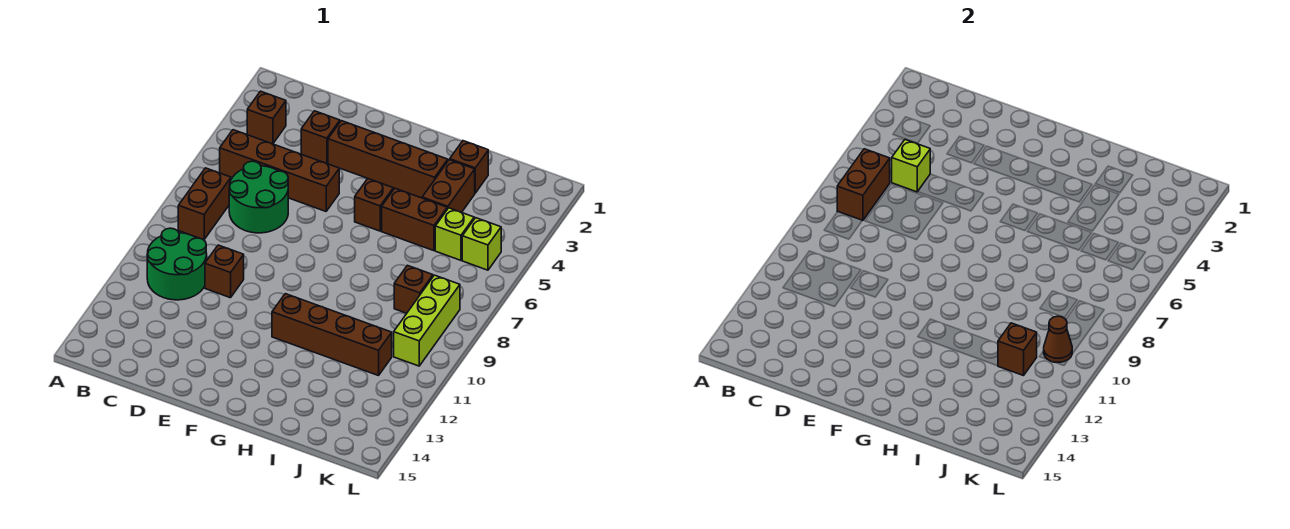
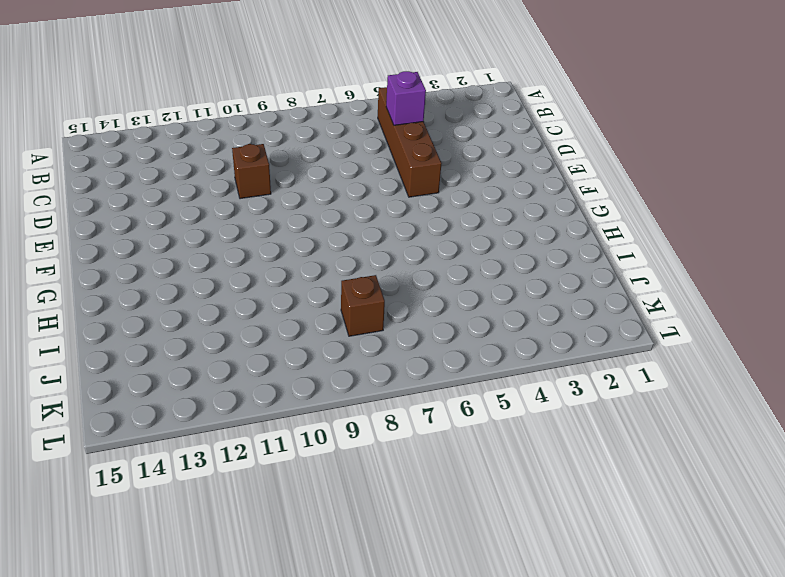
purple 1x1 brick [386,71,426,125] -> lime 1x1 brick [892,140,930,192]
none -> brown 1x1 brick [247,91,286,144]
none -> brown 1x2 brick [178,168,231,240]
none -> green 2x2 round brick [147,228,207,300]

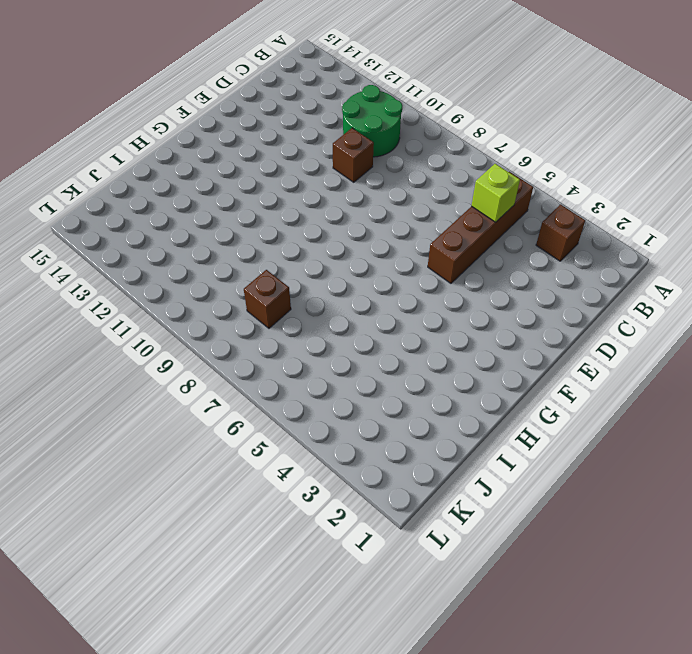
none -> brown 1x2 brick [178,168,231,240]
none -> green 2x2 round brick [229,161,288,233]
none -> brown 1x1 brick [301,111,340,164]

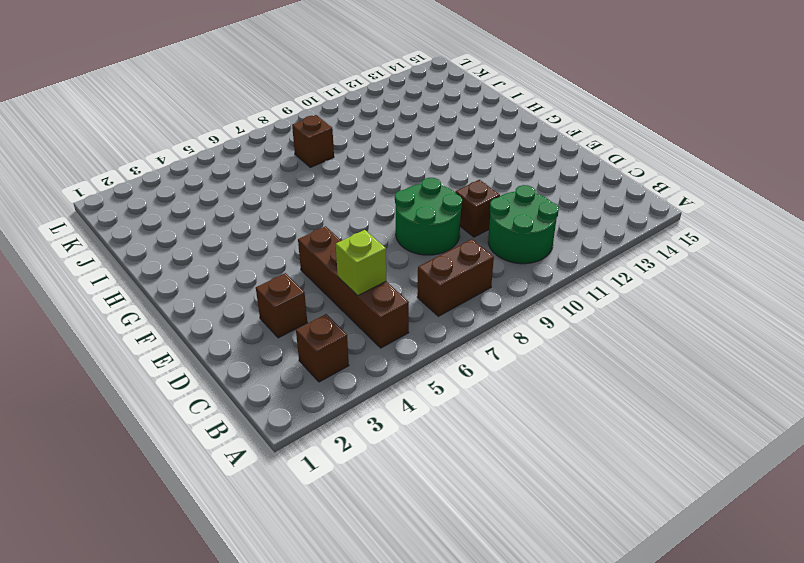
green 2x2 round brick [395,178,462,255] -> green 2x2 round brick moved to [229,161,288,233]
none -> brown 1x4 brick [328,121,448,198]
none -> brown 1x1 brick [355,179,393,231]
none -> brown 1x4 brick [272,294,392,376]

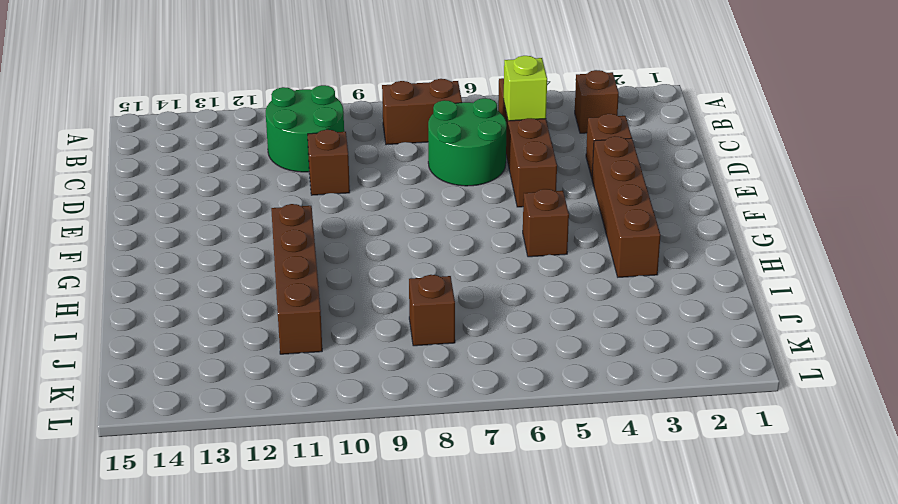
none -> brown 1x2 brick [382,188,447,251]
none -> brown 1x1 brick [450,141,488,193]
none -> brown 1x2 brick [422,160,475,212]

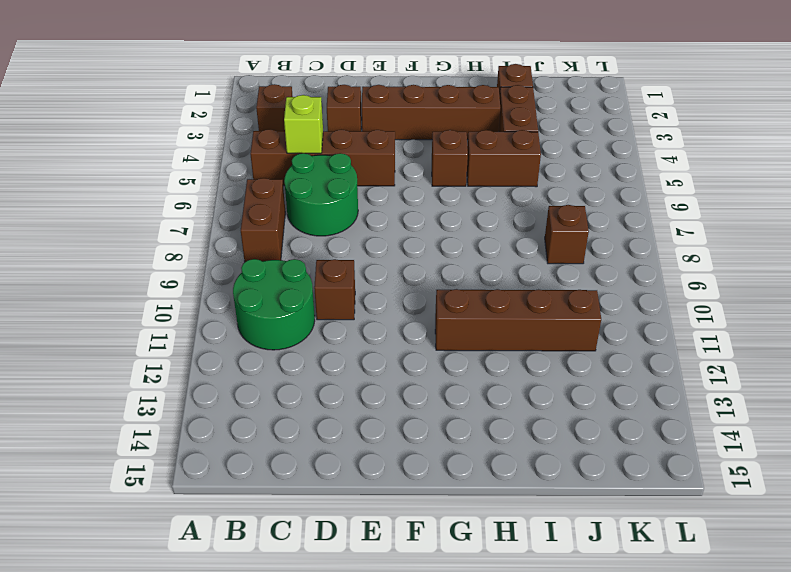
none -> lime 1x1 brick [435,208,474,260]
none -> lime 1x1 brick [462,218,501,270]
none -> lime 1x3 brick [394,275,460,366]

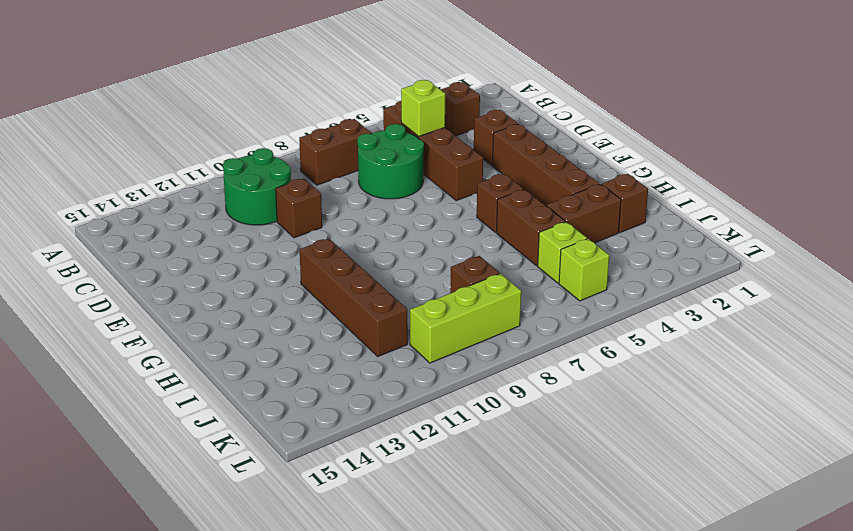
none -> brown 1x2 brick [837,149,890,221]
none -> brown 1x1 brick [998,323,1037,376]
none -> brown 1x1 cone [1044,316,1072,363]

